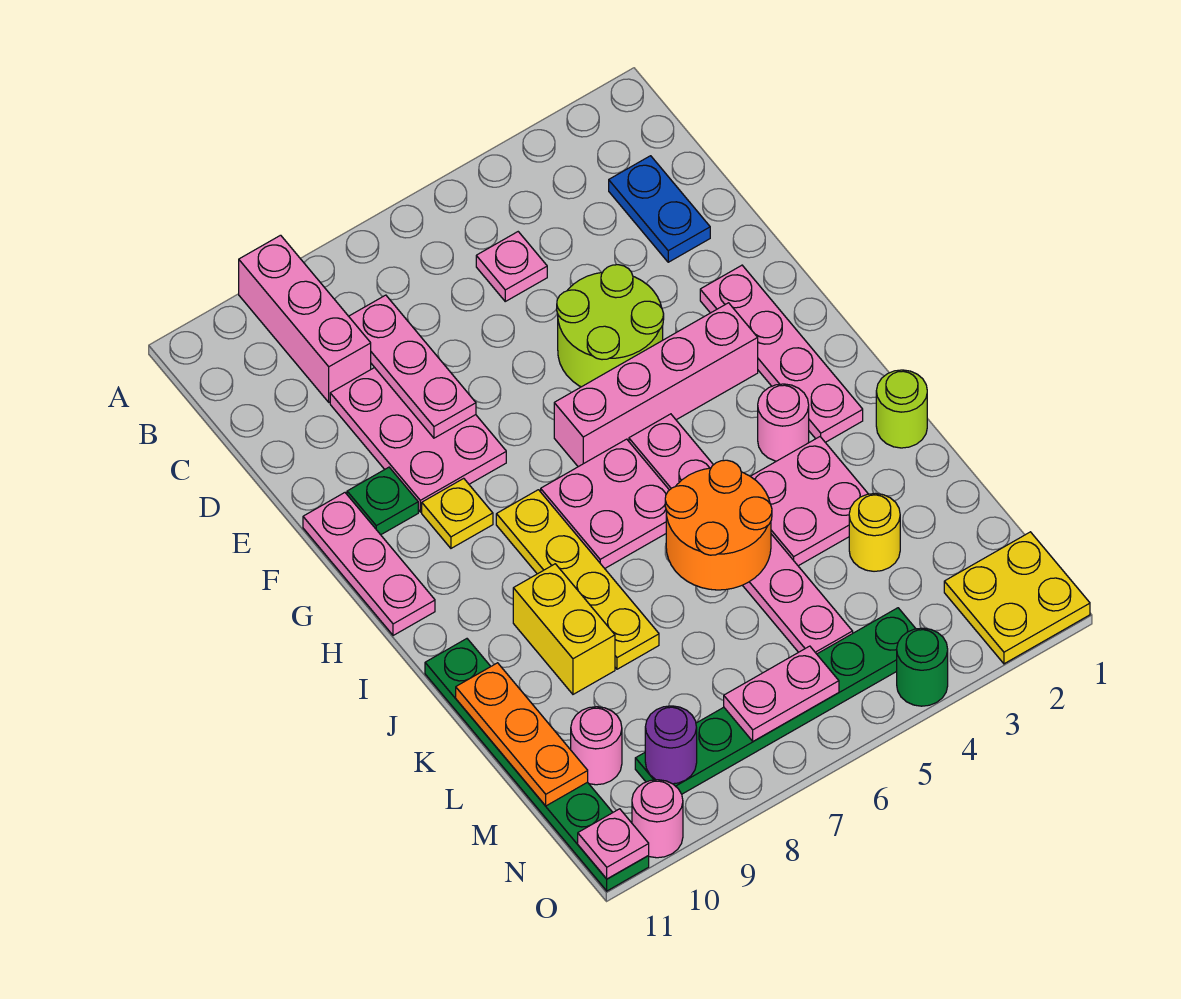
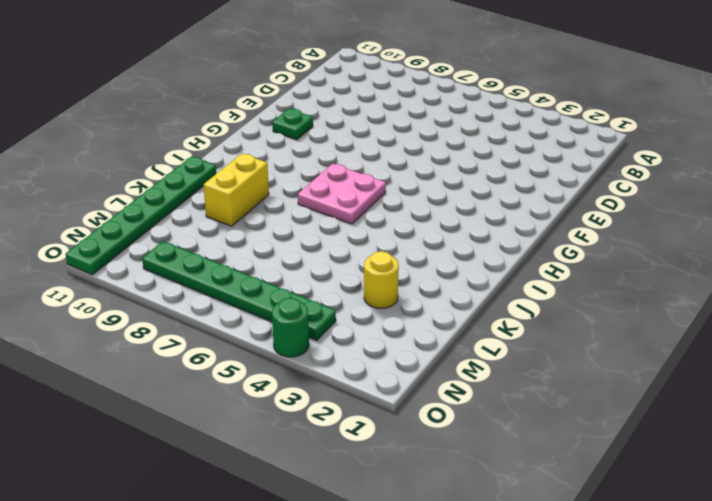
none -> pink 1x3 brick [239,235,371,402]
none -> blue 1x2 plate [609,156,710,262]
none -> pink 1x1 plate [476,232,547,301]
none -> pink 2x3 plate [330,368,506,512]

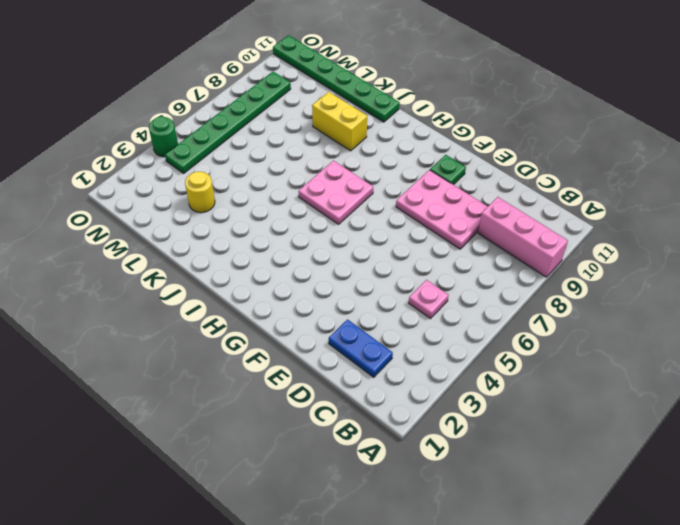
none -> lime 2x2 round brick [557,265,664,387]
none -> pink 1x4 plate [700,265,863,442]
none -> pink 1x3 plate [303,493,435,636]
none -> pink 1x4 brick [554,303,758,467]

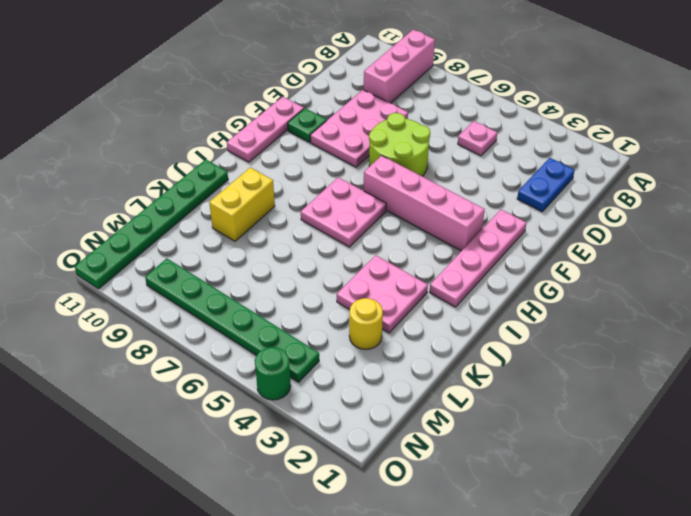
lime 2x2 round brick [369,113,430,176] -> lime 2x2 round brick moved to [557,265,664,387]
none -> yellow 1x1 plate [422,478,493,548]
none -> pink 1x6 plate [629,414,853,654]
none -> yellow 1x4 plate [496,490,659,669]
none -> pink 1x1 round brick [758,384,809,461]

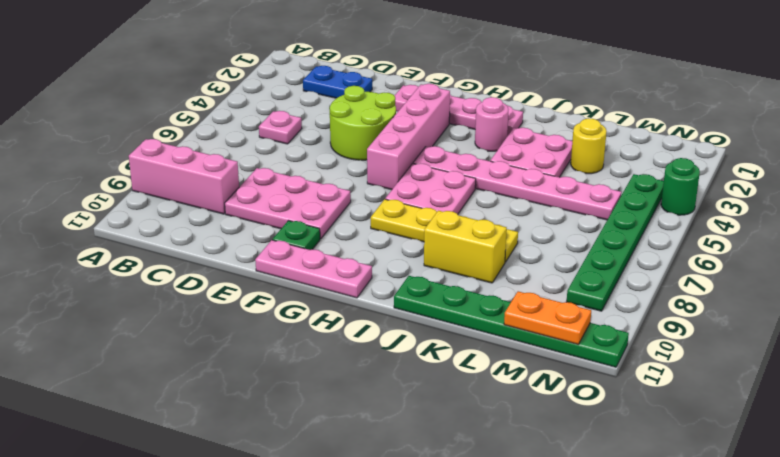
orange 1x2 plate [504,291,591,344] -> orange 1x3 plate [456,663,588,806]
none -> yellow 1x1 plate [422,478,493,548]
none -> lime 1x1 round brick [876,370,927,448]
none -> pink 1x1 round brick [571,707,622,785]
none -> yellow 2x2 plate [944,532,1090,664]

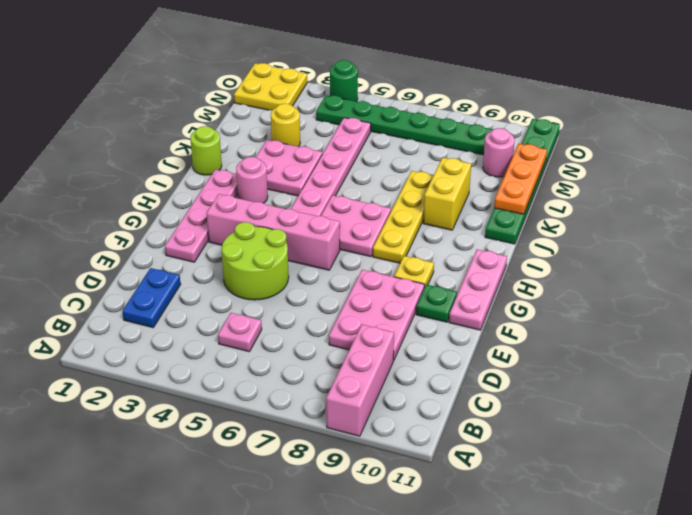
none -> pink 1x1 round brick [632,780,683,858]
none -> pink 1x3 plate [349,295,476,438]
none -> orange 2x2 round brick [665,460,772,590]
none -> pink 1x2 plate [724,646,839,741]

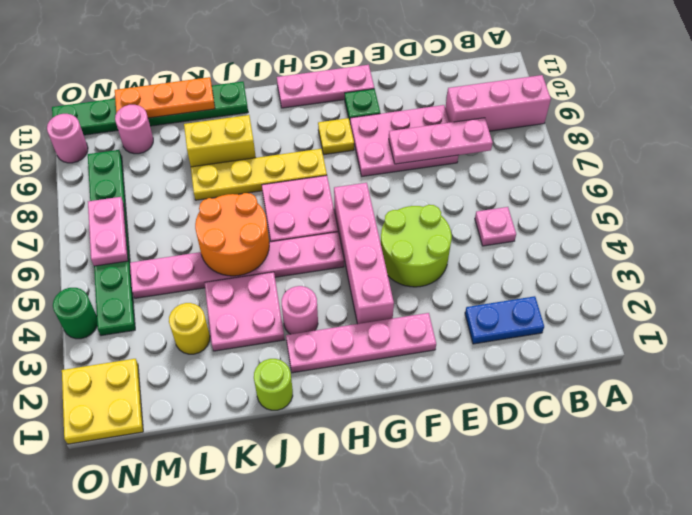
none -> purple 1x1 round brick [645,706,697,784]
none -> pink 1x1 plate [578,809,649,879]

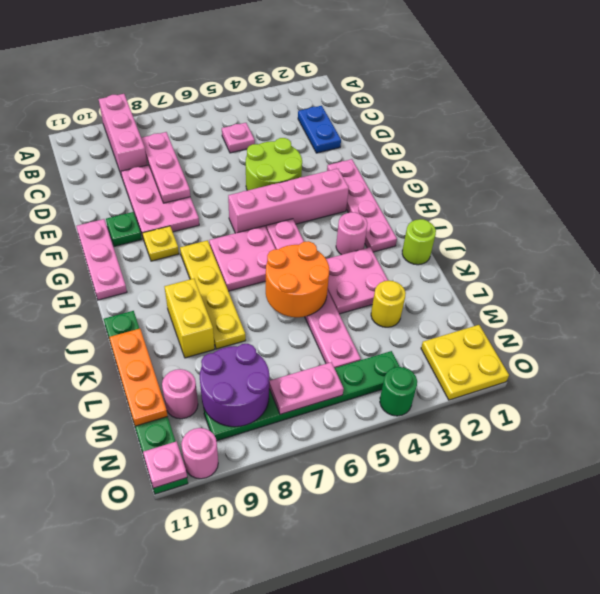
purple 2x2 round brick [200,344,269,427] -> purple 1x1 round brick [645,706,697,784]

